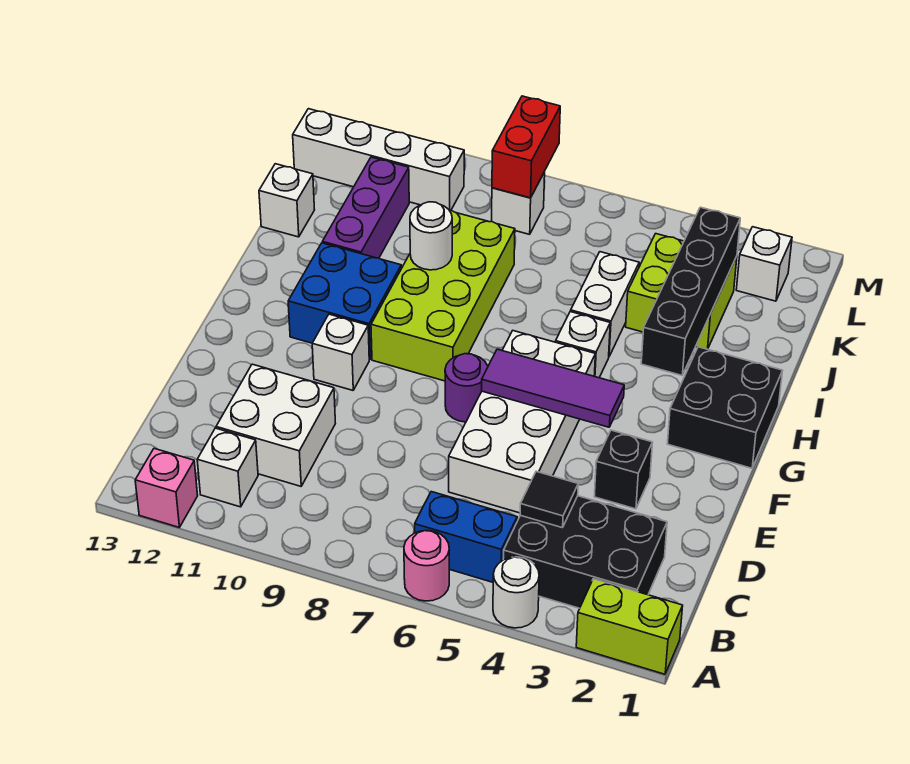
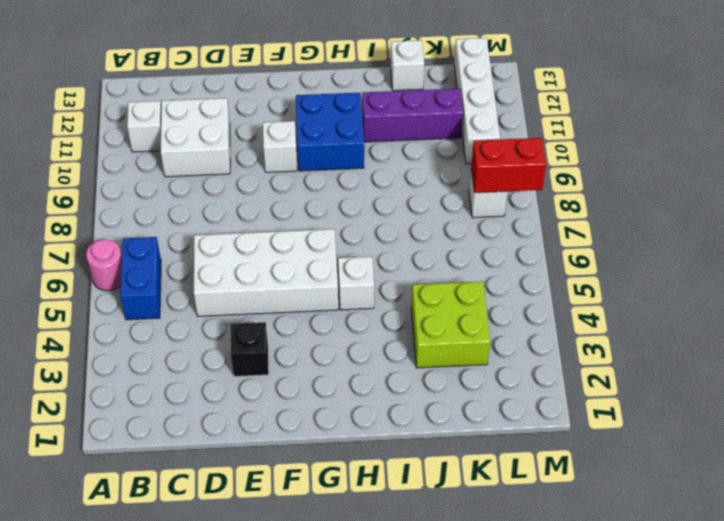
none -> lime 1x2 brick [576,579,683,674]
none -> white 1x1 round brick [493,557,539,628]
none -> pink 1x1 brick [135,448,198,528]

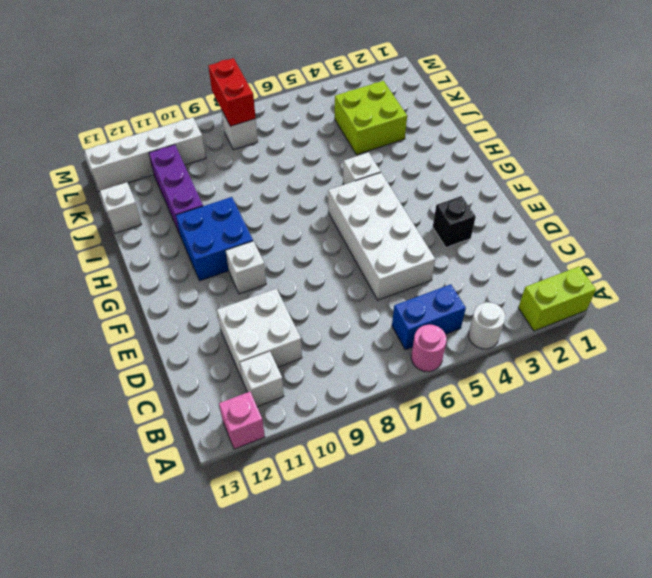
none -> black 2x3 brick [503,496,667,608]
none -> purple 1x1 round brick [445,354,488,422]
none -> black 2x2 brick [667,347,783,468]

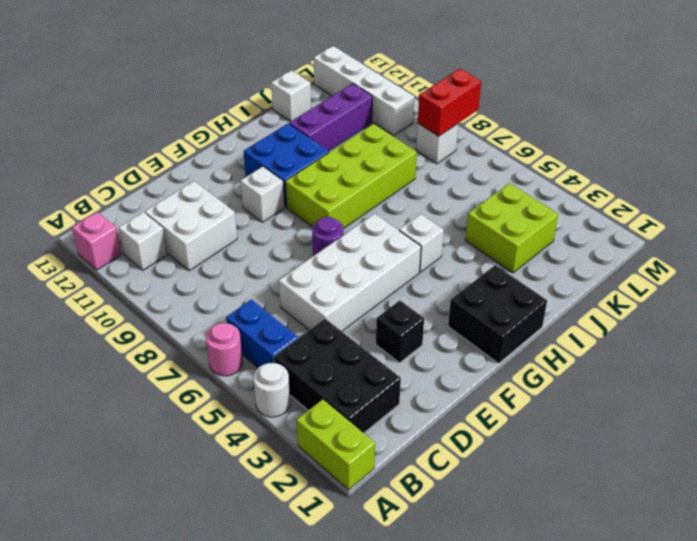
none -> white 1x2 brick [571,252,639,356]
none -> white 1x1 brick [736,227,792,301]
none -> black 1x1 tile [520,471,578,528]

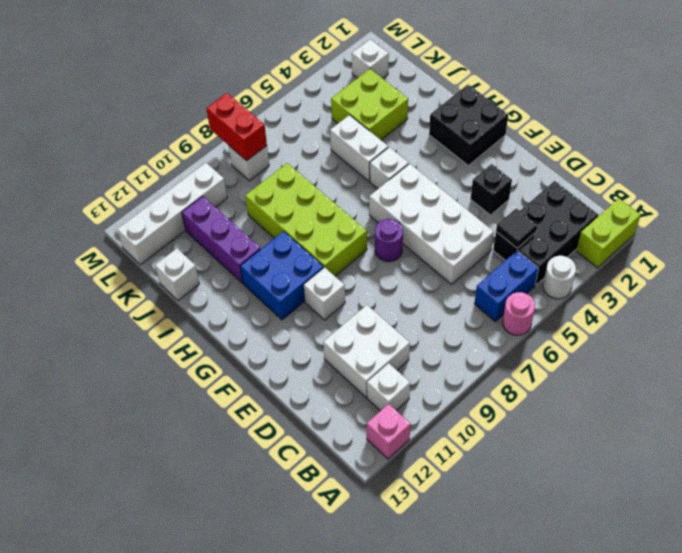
none -> purple 1x3 tile [482,349,624,427]
none -> black 1x4 brick [641,207,740,375]
none -> white 1x1 round brick [410,202,452,270]

